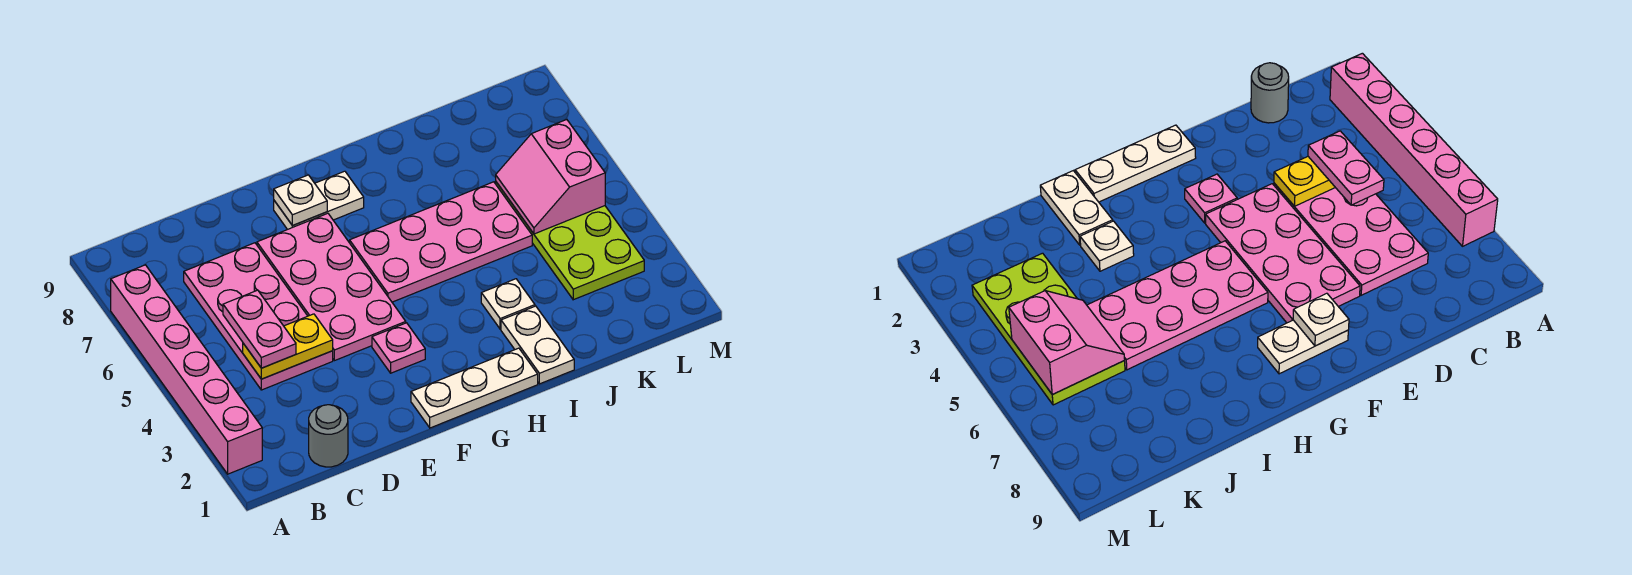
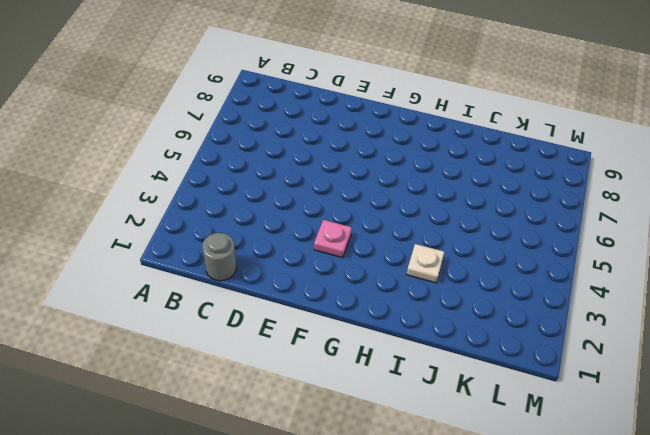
none -> pink 1x6 brick [111,265,262,474]
none -> pink 2x4 plate [184,243,333,390]
none -> pink 2x4 plate [257,213,406,361]

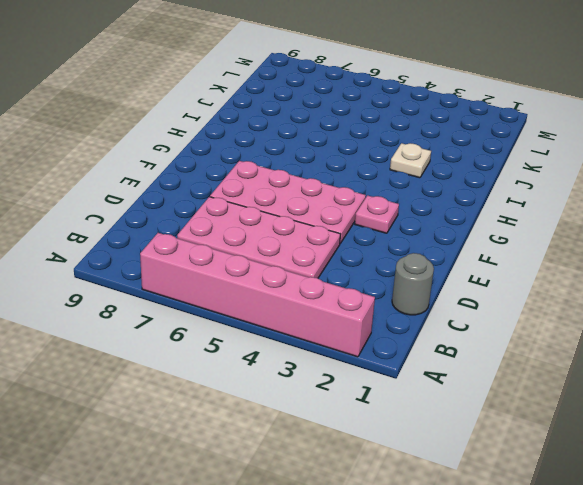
none -> white 1x3 plate [411,348,538,428]
none -> white 1x2 plate [274,171,364,230]
none -> pink 2x4 plate [350,182,532,302]

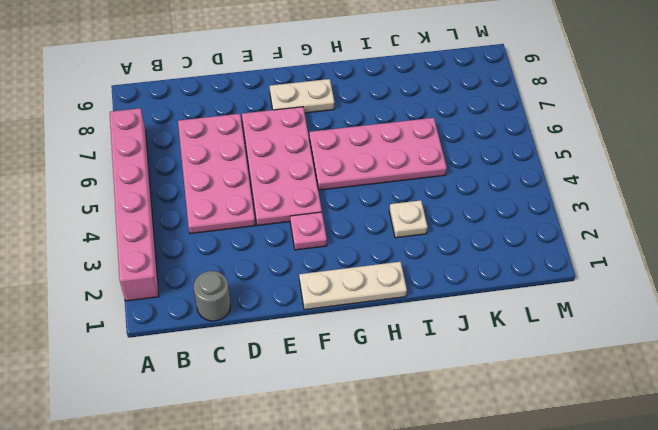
none -> white 1x2 plate [501,306,574,384]
none -> lime 2x4 plate [496,182,644,300]
none -> yellow 1x2 plate [243,314,333,379]

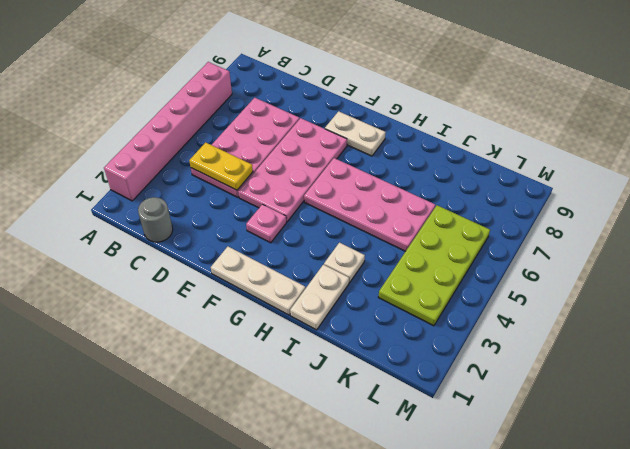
none -> white 1x1 plate [274,175,327,226]
none -> pink 2x2 slope [496,120,605,234]
none -> pink 1x2 plate [223,290,296,368]

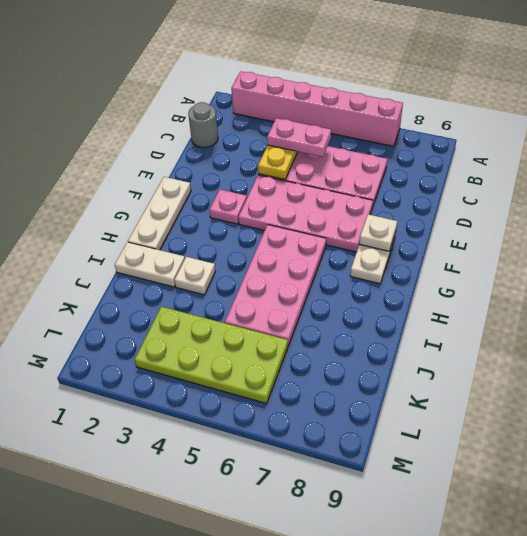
none -> pink 2x2 slope [496,120,605,234]

